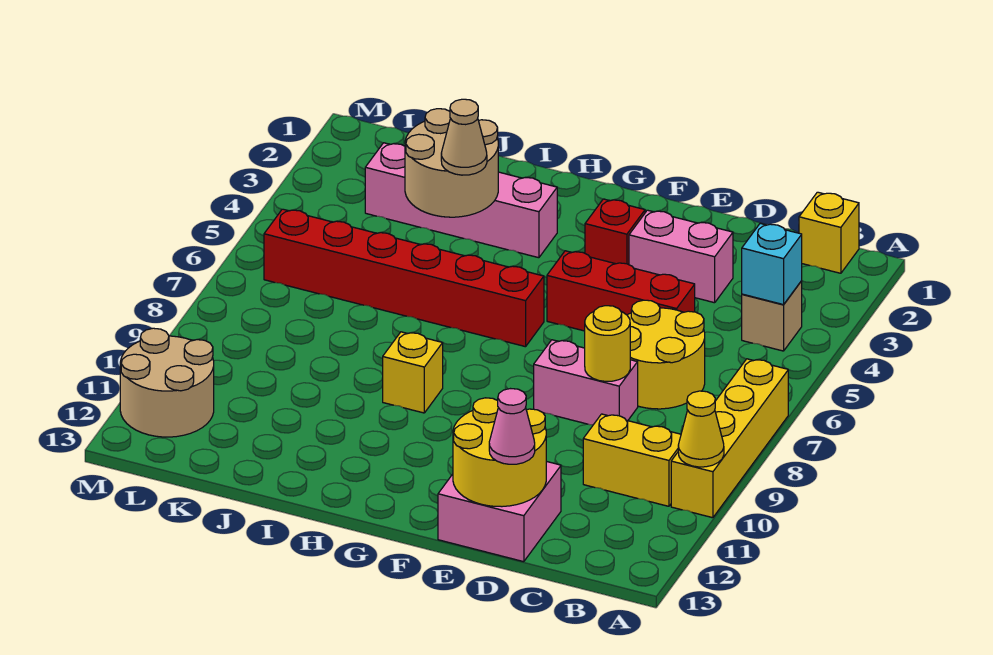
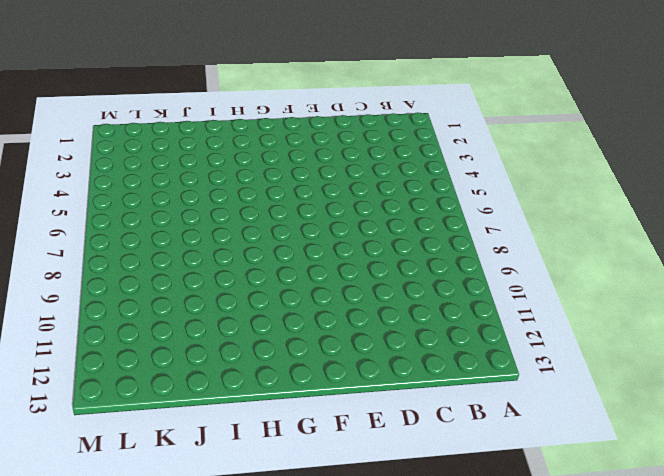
none -> yellow 1x4 brick [671,359,788,518]
none -> yellow 1x1 brick [799,192,859,273]
none -> tan 1x1 brick [742,281,802,351]

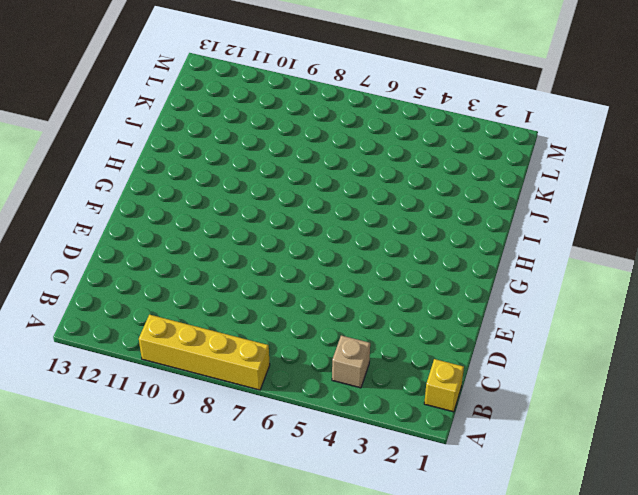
none -> yellow 1x2 brick [583,414,681,506]
none -> yellow 2x2 round brick [627,300,705,409]
none -> pink 1x2 brick [629,210,733,303]

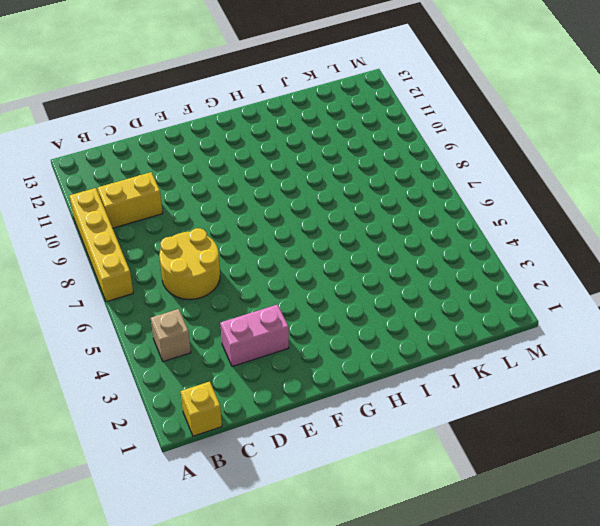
none -> red 1x3 brick [547,251,695,331]
none -> pink 1x2 brick [534,340,638,425]
none -> pink 2x2 brick [438,461,561,562]

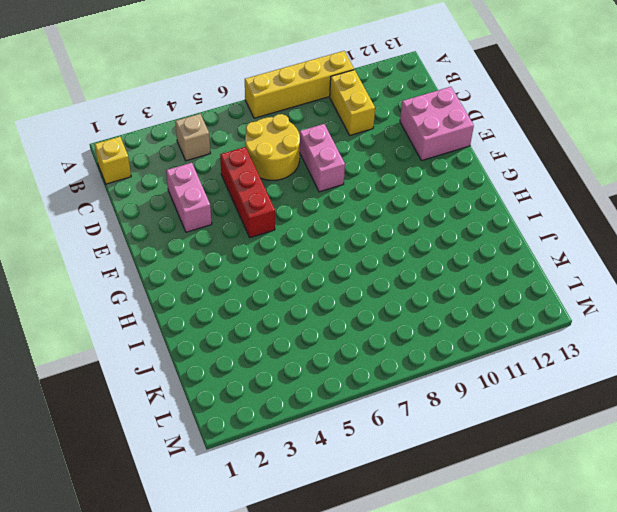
none -> red 1x1 brick [585,199,645,265]
none -> red 1x6 brick [264,209,544,347]
none -> pink 1x4 brick [365,143,557,258]

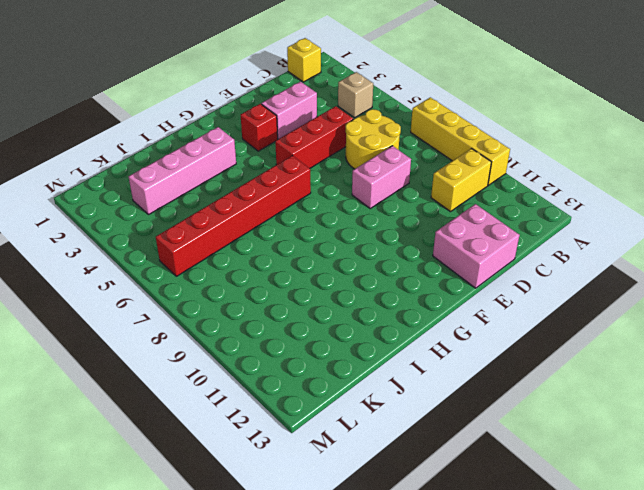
none -> yellow 1x1 brick [383,332,443,413]
none -> tan 2x2 round brick [120,328,214,437]
none -> yellow 1x1 cone [678,391,724,467]

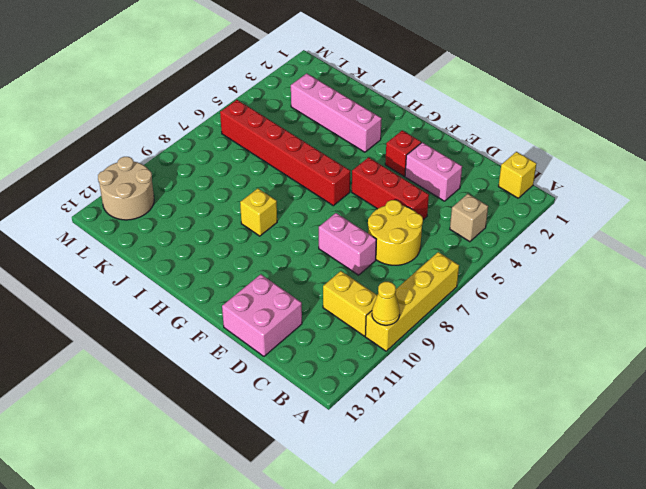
none -> cyan 1x1 brick [742,223,802,305]
none -> yellow 1x1 round brick [585,306,630,381]
none -> yellow 2x2 round brick [453,398,546,507]

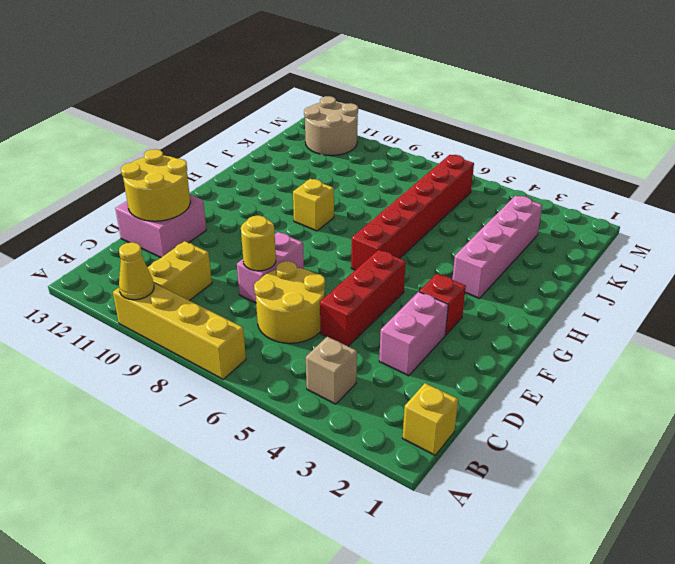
none -> cyan 1x1 brick [742,223,802,305]
none -> tan 2x2 round brick [405,109,498,217]
none -> pink 1x1 cone [489,389,535,464]

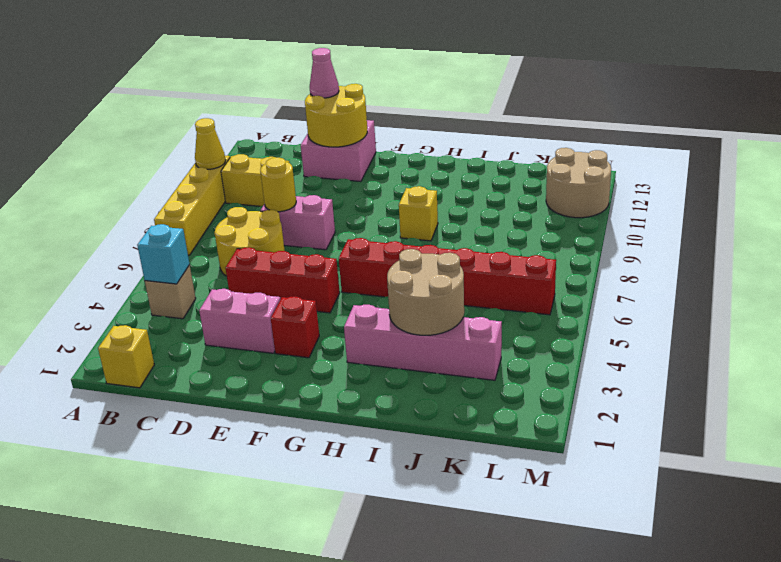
none -> tan 1x1 cone [441,99,487,175]

